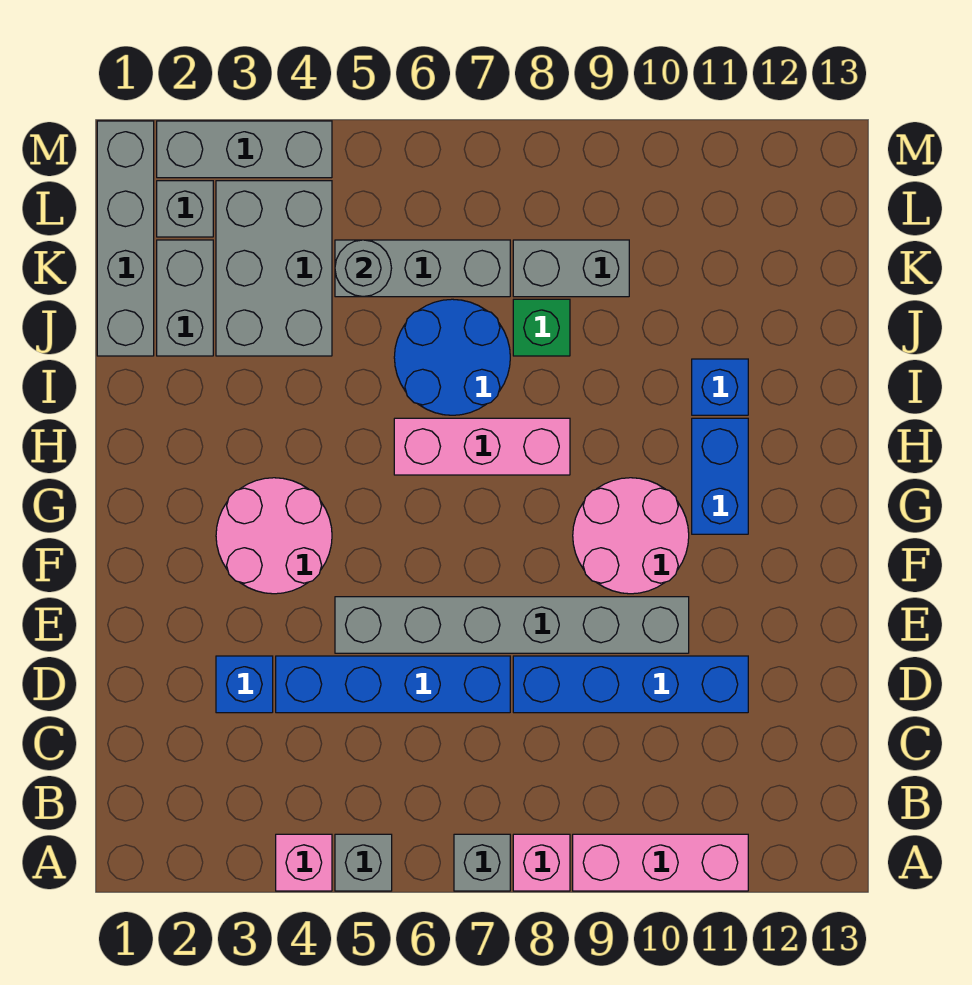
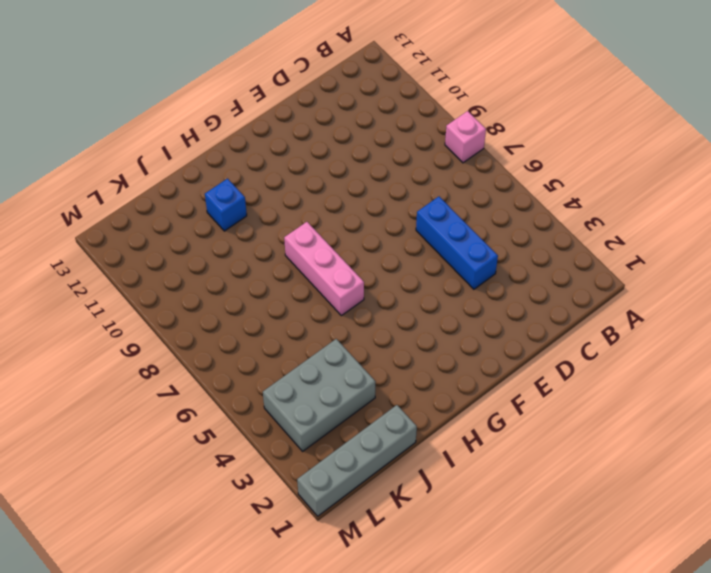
blue 1x3 brick [416,197,498,289] -> blue 1x4 brick [276,656,510,713]
none -> pink 1x1 brick [276,834,332,891]
none -> grey 1x1 brick [335,834,392,891]
none -> grey 1x1 brick [454,834,510,891]

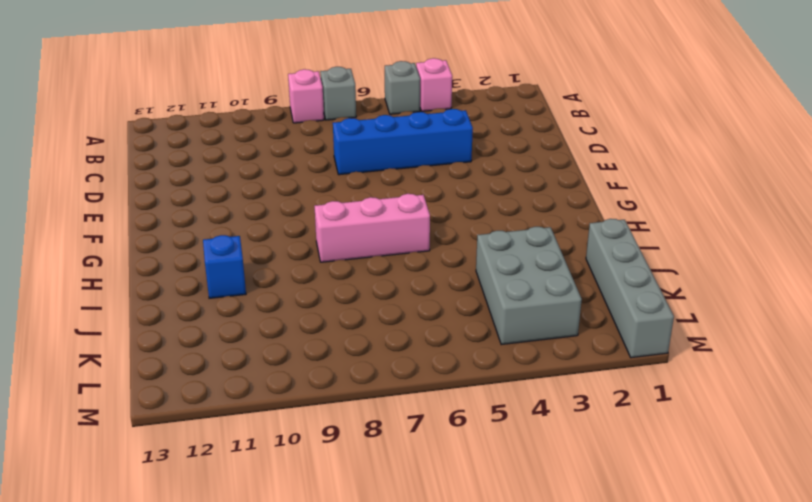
none -> pink 1x3 brick [573,834,748,891]
none -> blue 1x1 brick [216,656,273,713]
none -> blue 1x4 brick [513,656,748,713]

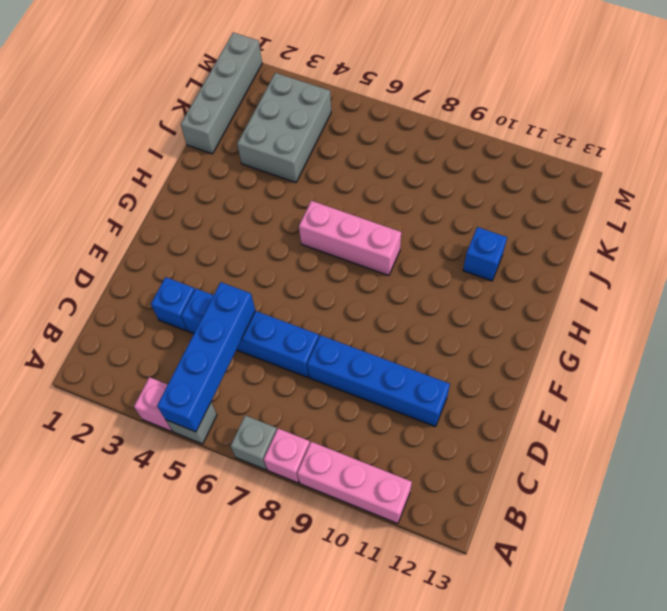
blue 1x4 brick [157,282,255,432] -> none
none -> grey 1x6 brick [335,597,689,653]
none -> pink 2x2 round brick [216,478,332,594]
none -> pink 2x2 round brick [573,478,689,594]

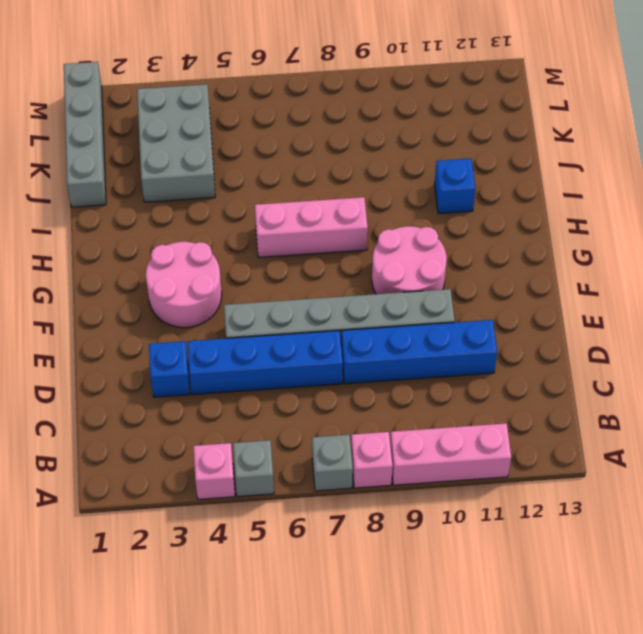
none -> blue 1x2 brick [692,418,748,534]
none -> blue 2x2 round brick [394,299,510,415]
none -> grey 1x2 brick [157,240,213,356]

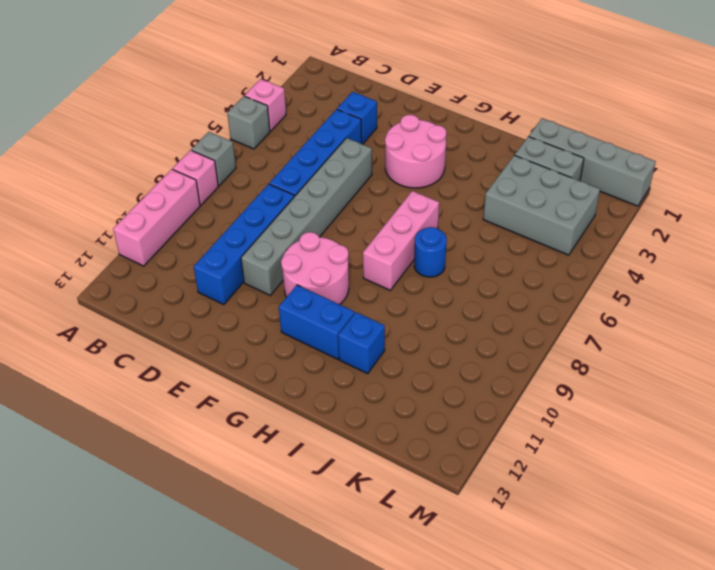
blue 1x1 round brick [414,227,447,277] -> blue 2x2 round brick [394,299,510,415]
none -> green 1x1 brick [513,299,570,356]
none -> grey 1x3 brick [335,240,510,297]
none -> grey 1x2 brick [513,240,629,297]

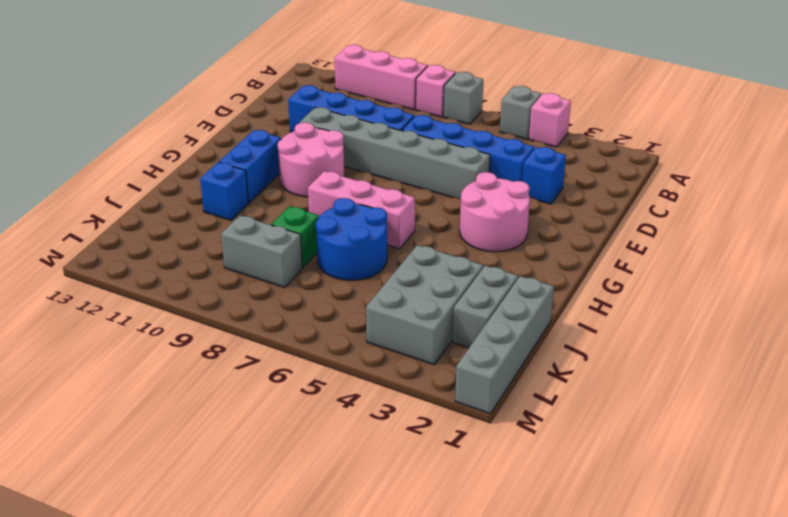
none -> grey 1x3 brick [335,240,510,297]
none -> grey 1x1 brick [157,181,213,237]
none -> grey 1x3 brick [157,121,332,178]

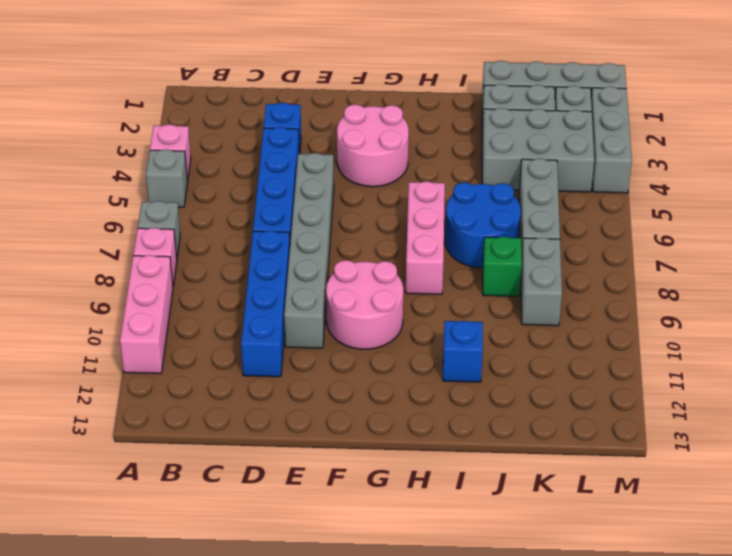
none -> blue 1x2 brick [692,418,748,534]
none -> grey 1x1 round brick [335,240,392,297]

